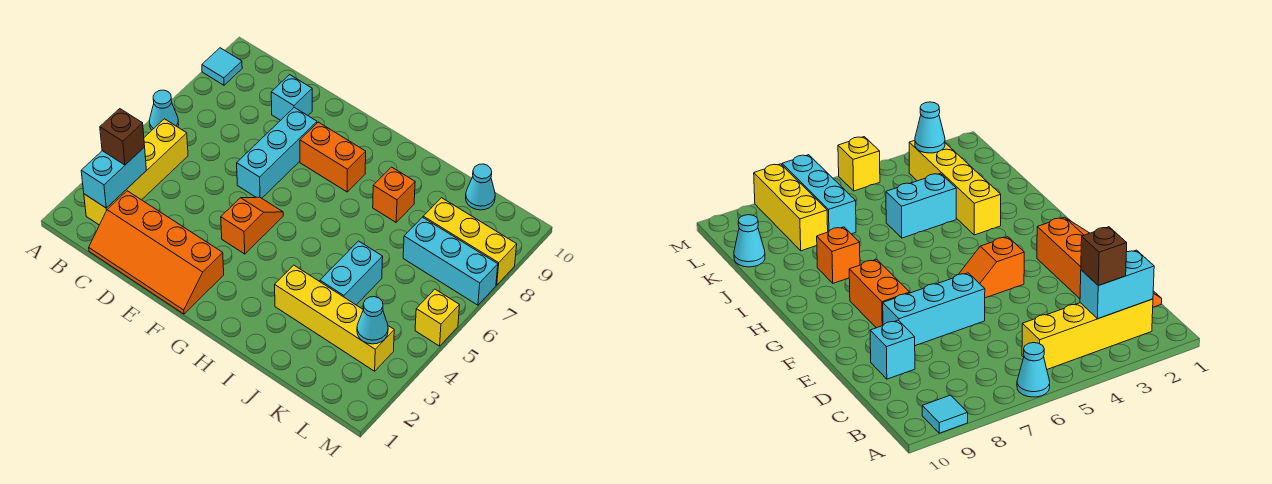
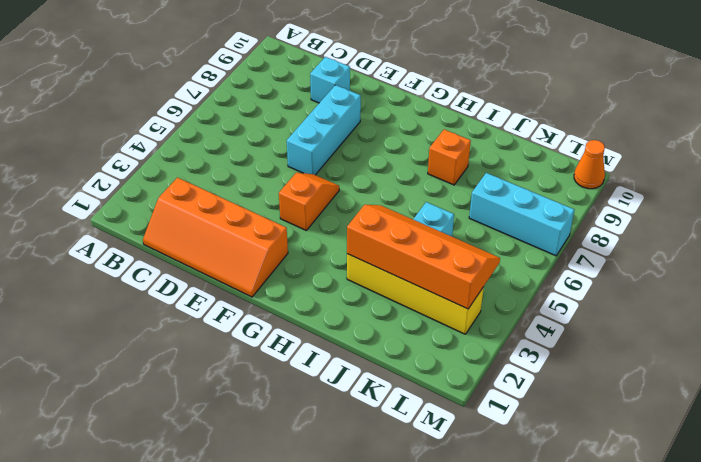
orange 2x4 slope [347,205,500,309] -> cyan 1x1 cone [357,297,388,344]
orange 1x1 cone [574,140,605,189] -> none
none -> cyan 1x1 cone [149,90,179,130]
none -> cyan 1x1 tile [202,48,242,85]
none -> yellow 1x4 brick [84,119,188,225]

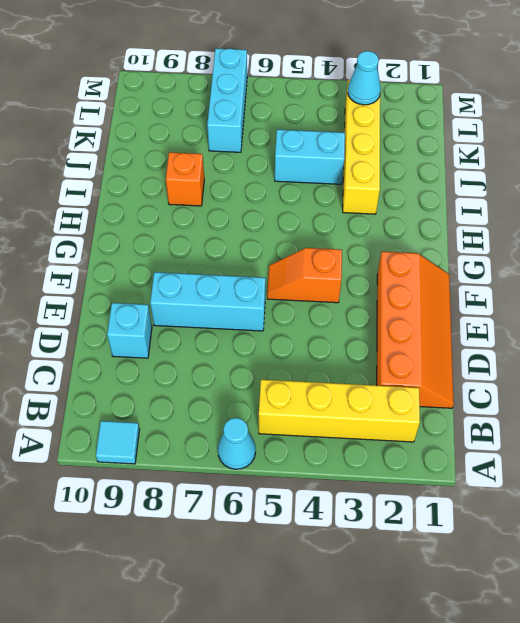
none -> orange 1x2 brick [300,122,366,192]
none -> yellow 1x3 brick [423,198,517,285]
none -> cyan 1x1 cone [466,164,495,210]

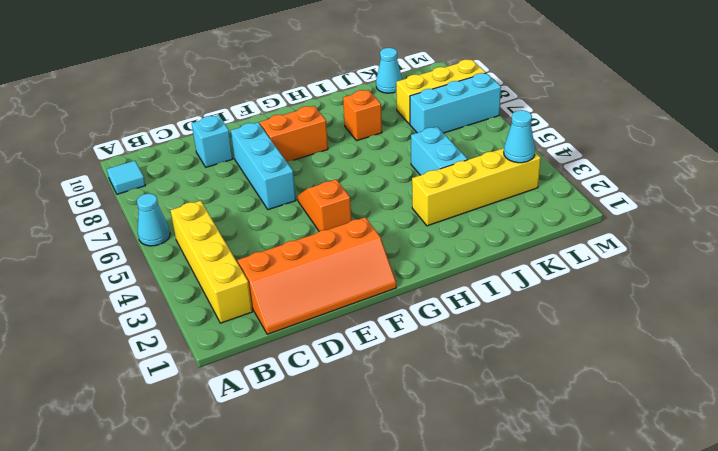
none -> yellow 1x1 brick [415,289,459,346]
none -> cyan 1x2 brick [81,147,146,208]
none -> brown 1x1 brick [100,109,145,165]

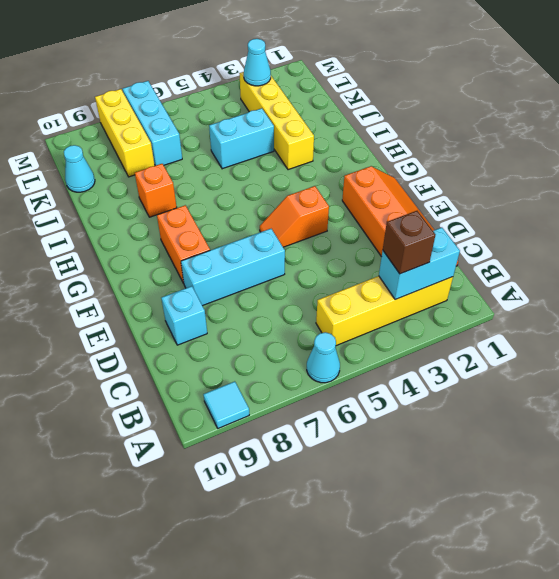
none -> yellow 1x1 brick [415,289,459,346]

